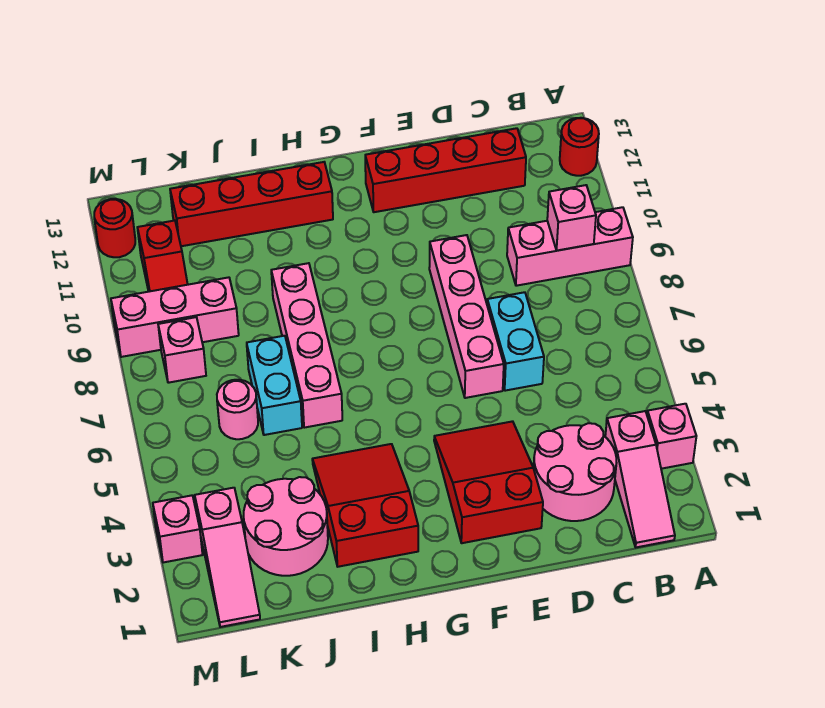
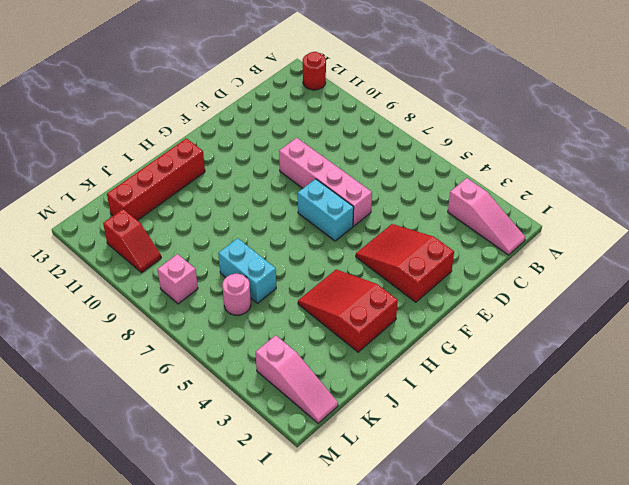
cyan 1x2 brick [298,179,354,241] -> cyan 1x2 brick moved to [487,292,544,391]
none -> pink 1x1 brick [647,404,696,469]
none -> pink 1x3 brick [507,207,633,286]
none -> pink 2x2 round brick [534,423,616,521]

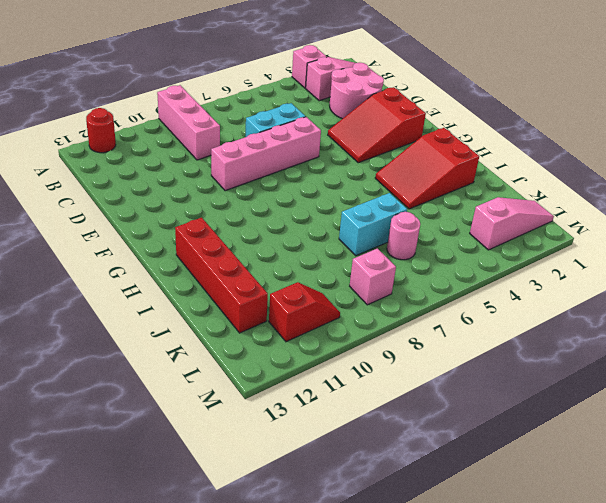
none -> red 1x4 brick [365,128,526,212]
none -> pink 1x4 brick [271,263,342,428]
none -> pink 2x2 round brick [244,477,328,576]

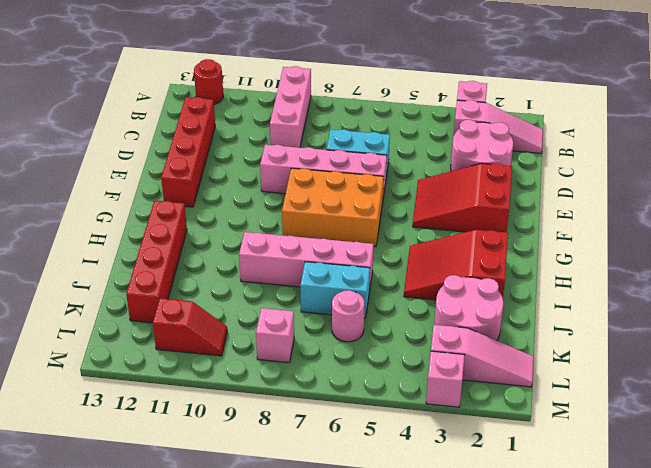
orange 2x3 brick [282,168,384,246] -> none
none -> pink 1x3 brick [111,277,239,357]
none -> red 1x1 round brick [94,199,135,257]
none -> pink 1x1 brick [547,185,596,251]

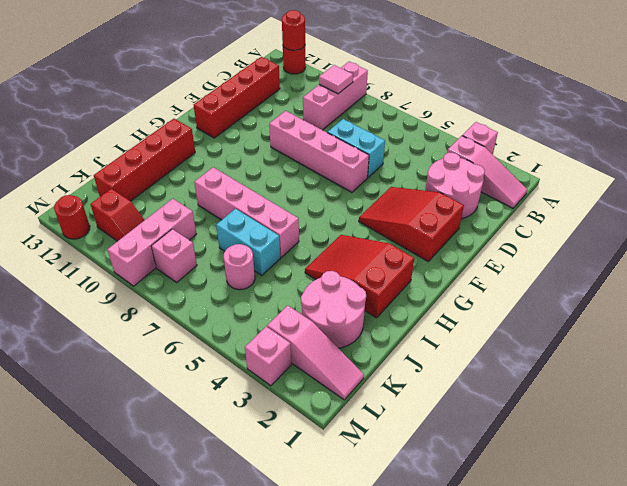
red 1x1 round brick [282,10,305,50] -> none
pink 1x1 tile [319,65,353,94] -> pink 1x1 brick [547,185,596,251]

